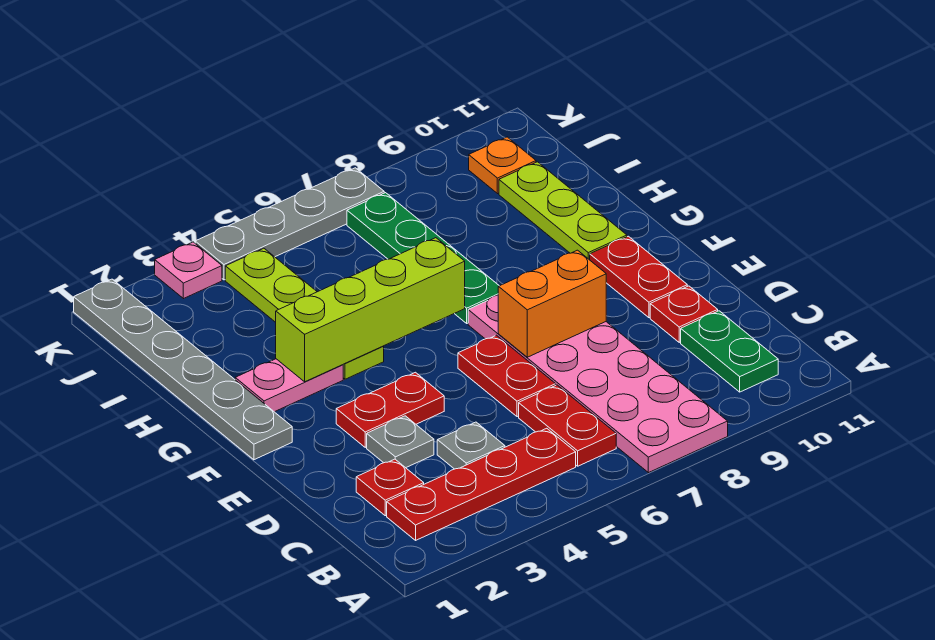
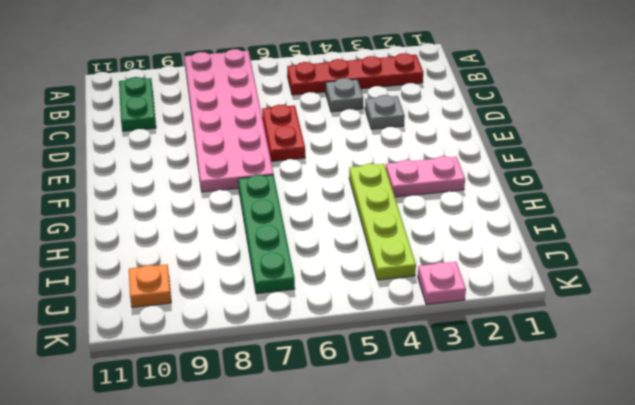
none -> red 1x2 plate [519,385,616,466]
none -> red 1x1 plate [356,459,424,516]
none -> red 1x1 plate [650,286,718,342]

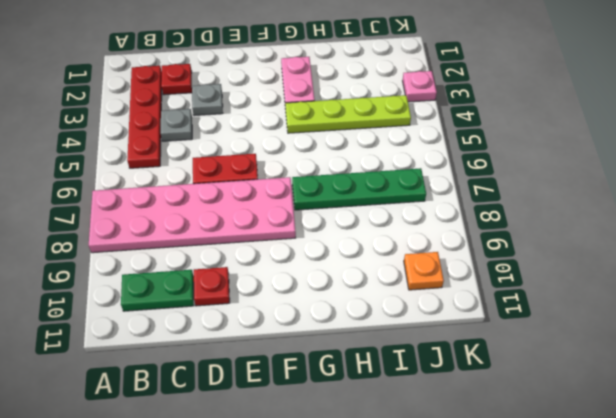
none -> red 1x2 plate [519,385,616,466]
none -> red 1x2 plate [336,372,444,447]
none -> red 1x2 plate [590,236,687,318]

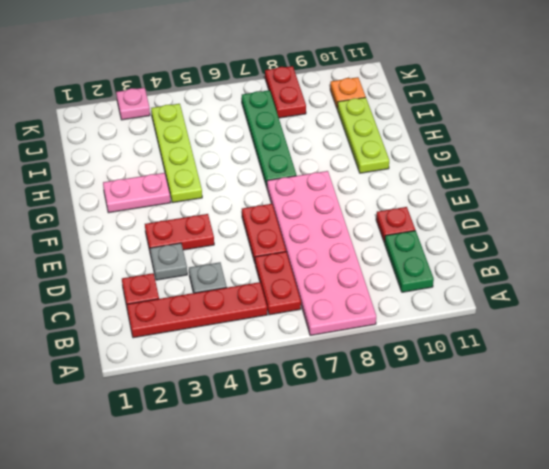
red 1x2 plate [265,66,306,118] -> red 1x2 plate moved to [590,236,687,318]
none -> grey 1x6 plate [74,279,292,460]
none -> grey 1x4 plate [195,168,384,280]
none -> orange 1x2 brick [498,250,606,357]

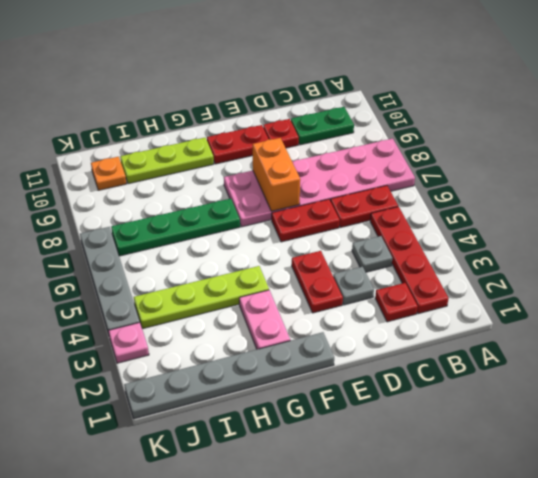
none -> lime 1x4 brick [276,238,465,382]

